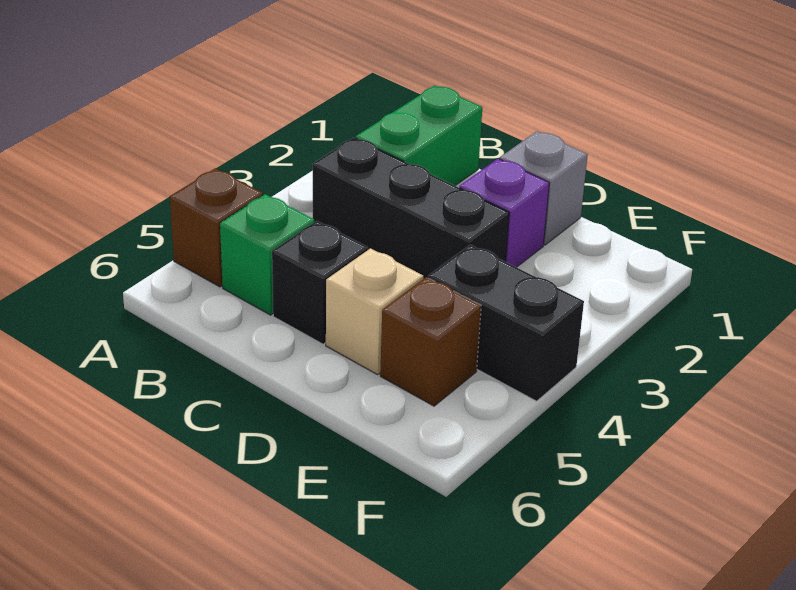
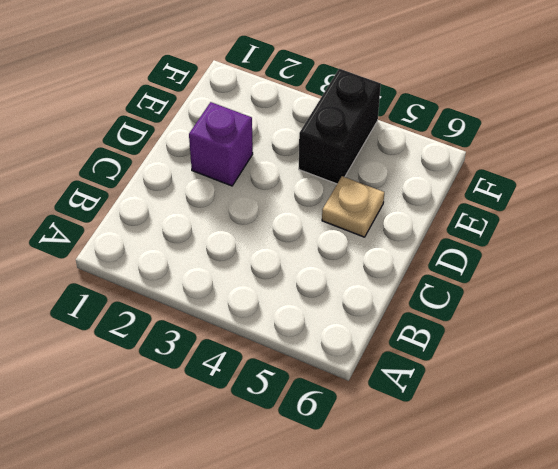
tan 1x1 plate [322,176,384,237] -> tan 1x1 brick [326,248,423,375]
none -> brown 1x1 brick [170,168,263,287]
none -> green 1x2 brick [356,86,482,186]

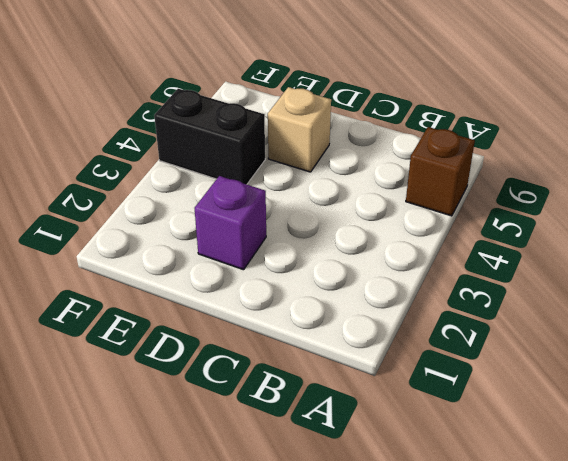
none -> green 1x2 brick [356,86,482,186]
none -> black 1x3 brick [313,137,509,279]

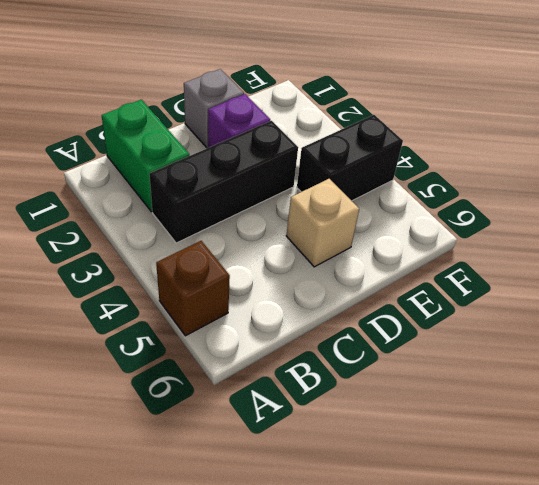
none -> green 1x1 brick [220,194,314,315]
none -> black 1x1 brick [272,221,368,344]

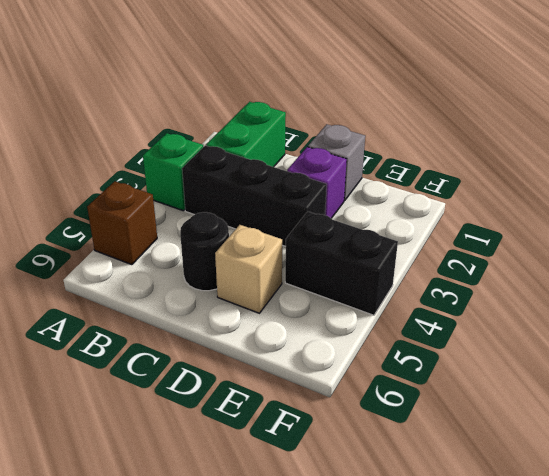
green 1x1 brick [143,133,203,211] -> green 1x1 brick moved to [220,194,314,315]
black 1x1 round brick [180,212,229,291] -> black 1x1 brick [272,221,368,344]
none -> brown 1x1 brick [380,277,481,406]

